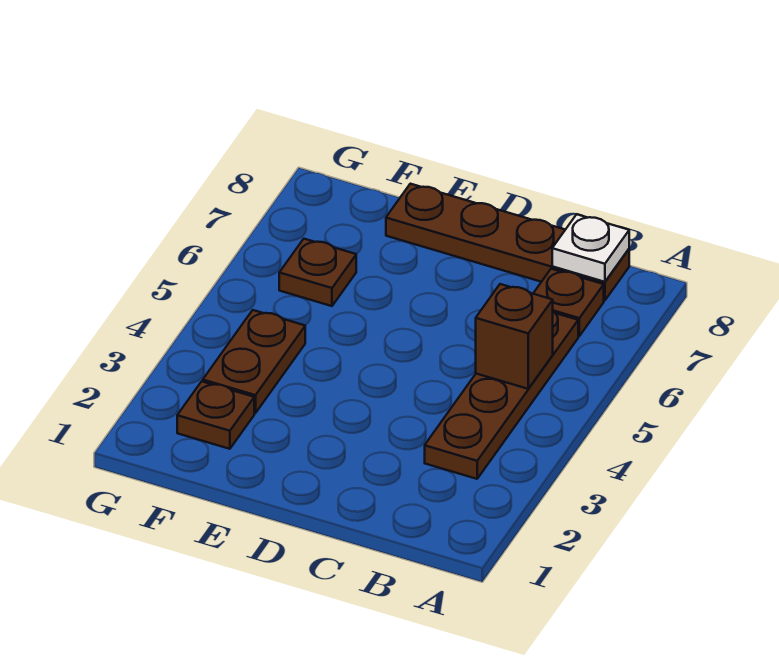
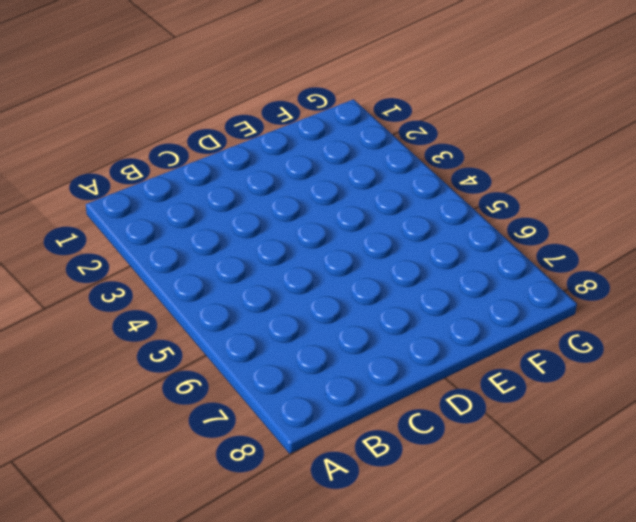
none -> brown 1x4 plate [425,312,578,479]
none -> brown 1x1 plate [533,269,604,336]

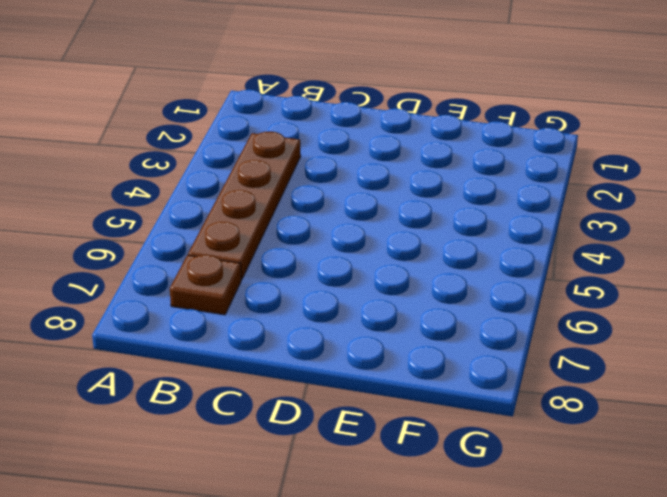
none -> brown 1x4 plate [386,184,629,301]
none -> brown 1x1 plate [177,381,254,449]

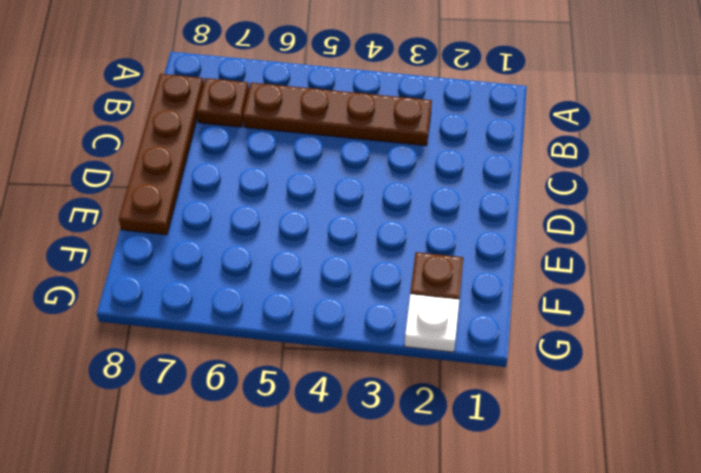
white 1x1 plate [404,294,459,352] -> white 1x1 plate moved to [552,214,629,282]
none -> brown 1x2 plate [203,310,305,413]
none -> brown 1x1 plate [279,239,356,306]

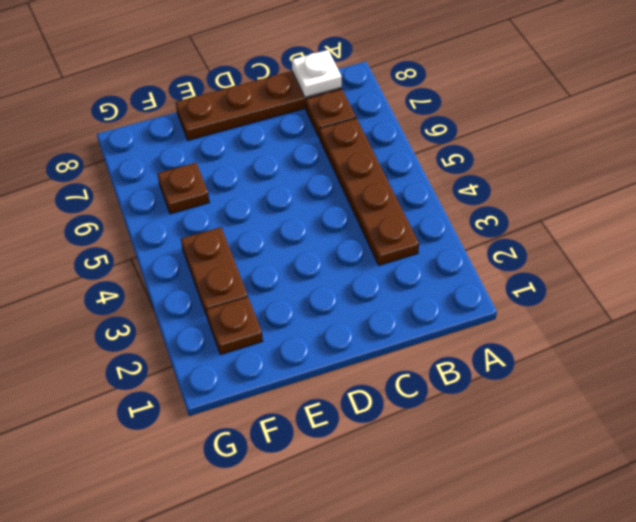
none -> brown 1x1 brick [476,284,553,389]

